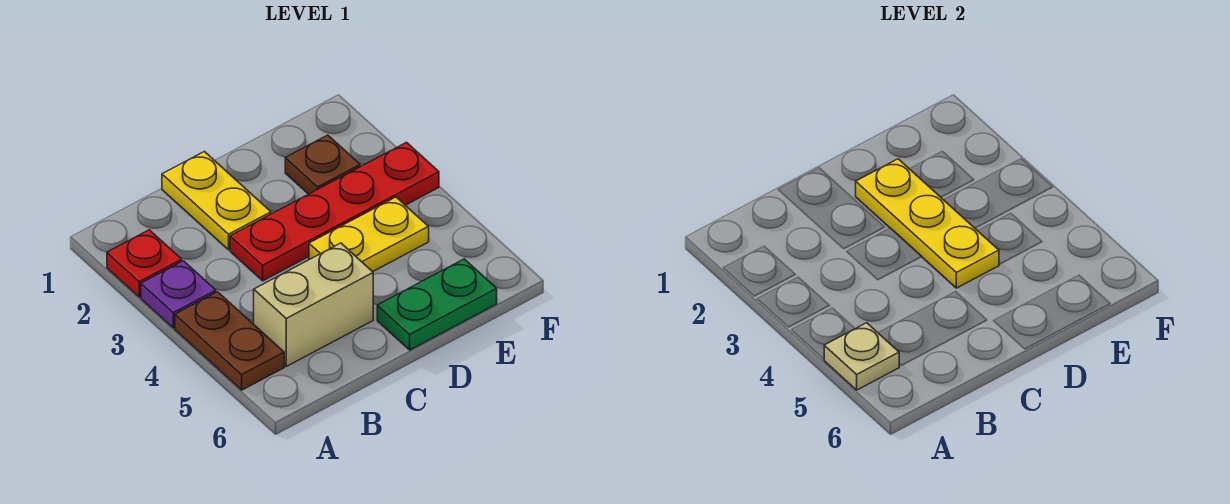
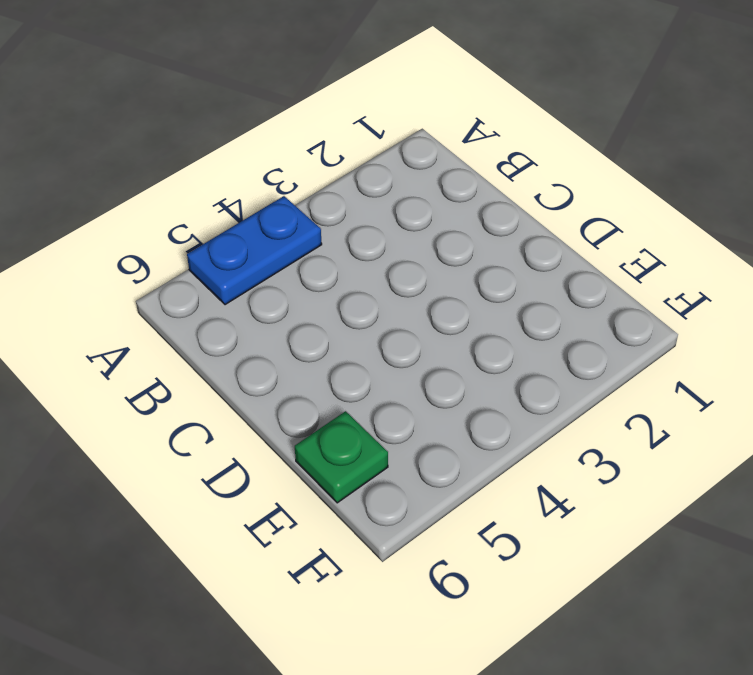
blue 1x2 plate [187,196,322,305] -> brown 1x2 plate [175,292,284,390]
green 1x1 plate [295,411,388,503] -> green 1x2 plate [377,259,497,350]
none -> red 1x1 plate [107,230,182,297]
none -> purple 1x1 plate [141,261,216,328]

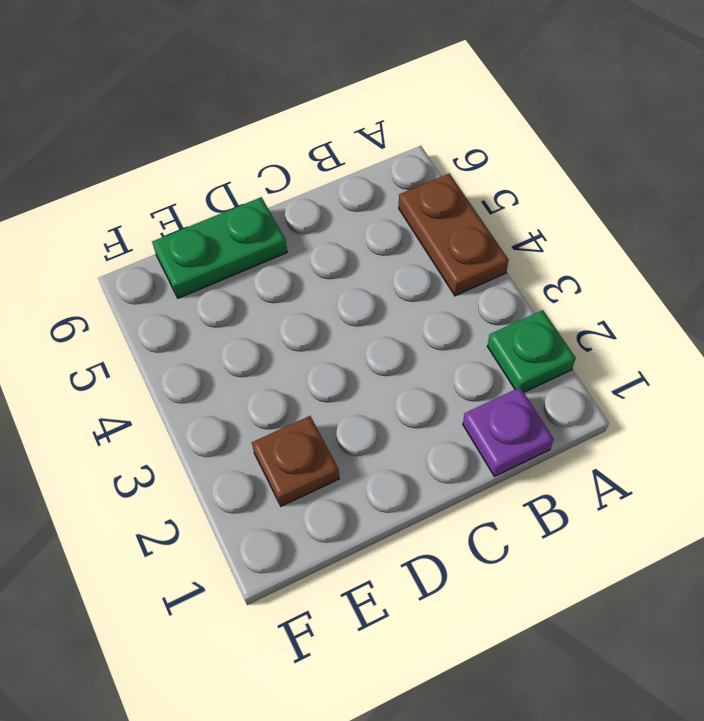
green 1x1 plate [487,310,576,392] -> red 1x1 plate [107,230,182,297]
purple 1x1 plate [463,388,554,476] -> purple 1x1 plate moved to [141,261,216,328]
none -> tan 1x2 brick [254,243,373,366]
none -> yellow 1x2 plate [162,152,271,250]

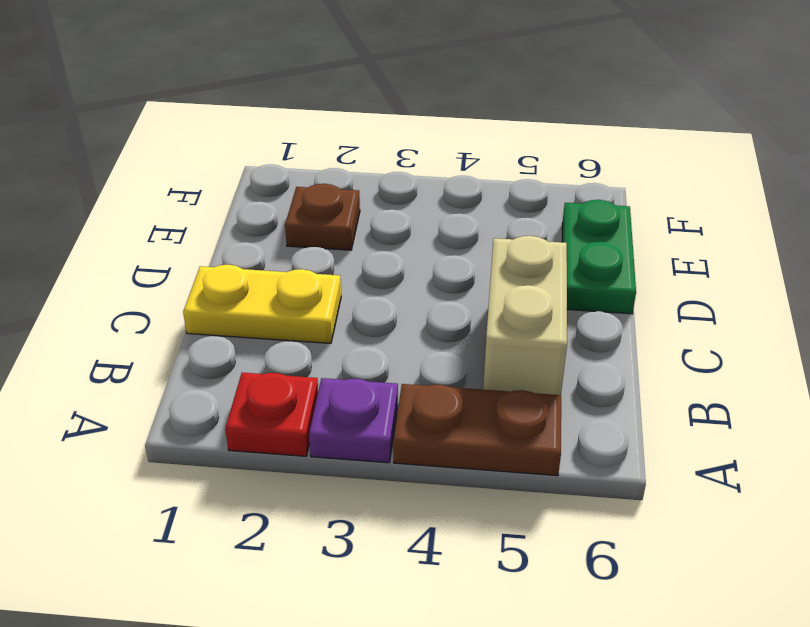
none -> red 1x4 plate [230,142,439,281]
none -> yellow 1x2 plate [309,197,429,272]

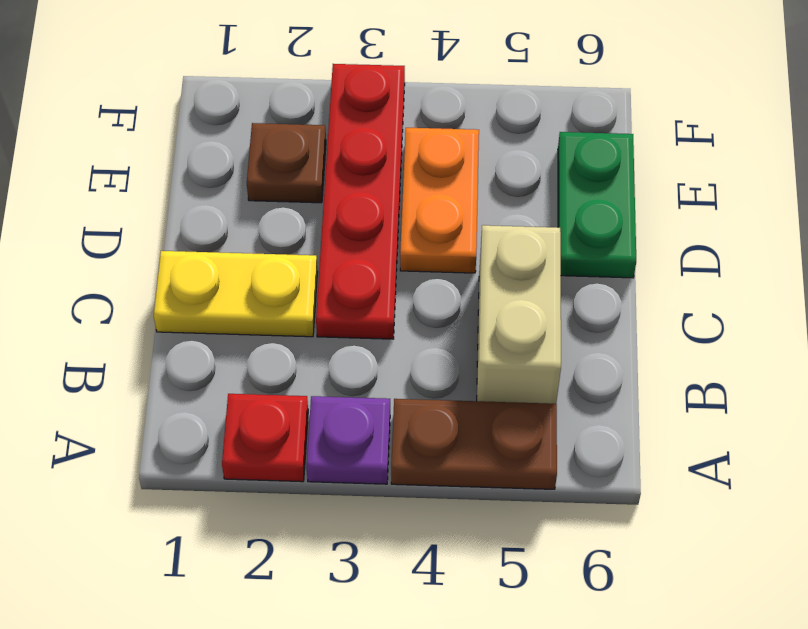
orange 1x2 plate [400,128,479,273] -> yellow 1x2 plate [309,197,429,272]
none -> tan 1x1 plate [824,323,899,390]
none -> yellow 1x3 plate [856,159,999,288]

